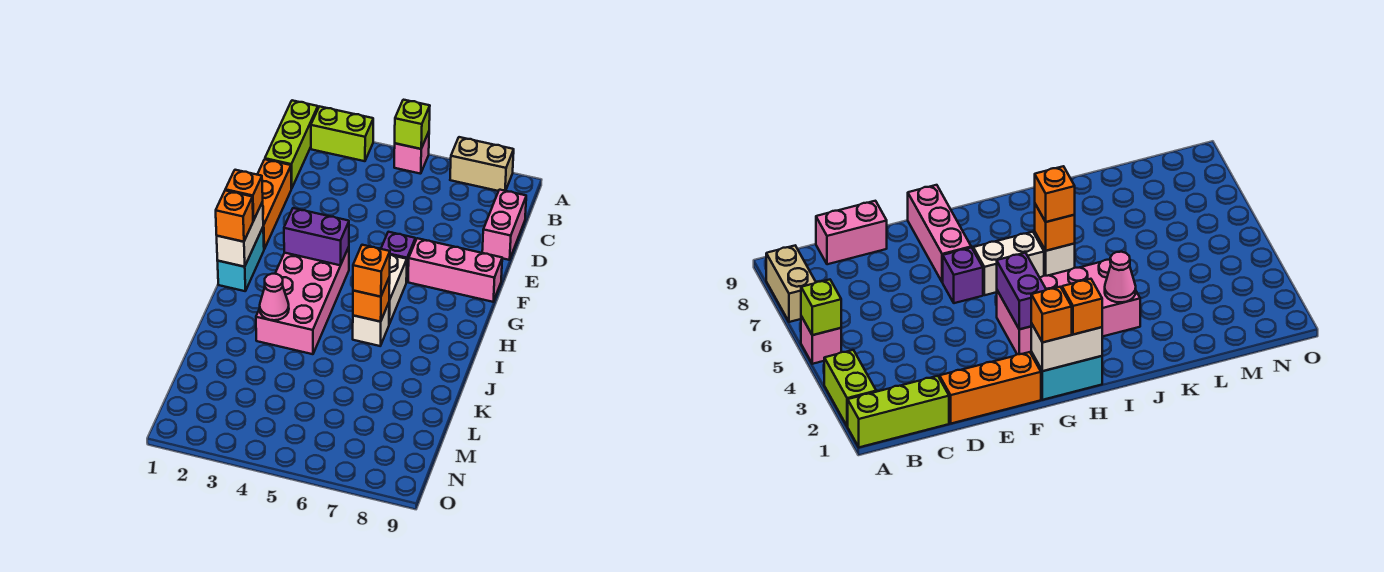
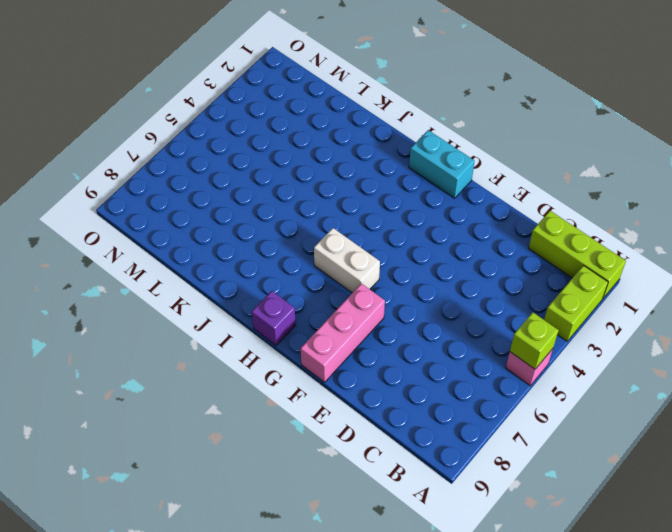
purple 1x1 brick [252,291,296,346] -> purple 1x1 brick moved to [381,232,415,282]
none -> tan 1x2 brick [450,137,514,191]
none -> pink 1x2 brick [482,190,526,260]
none -> orange 1x3 brick [257,159,291,249]

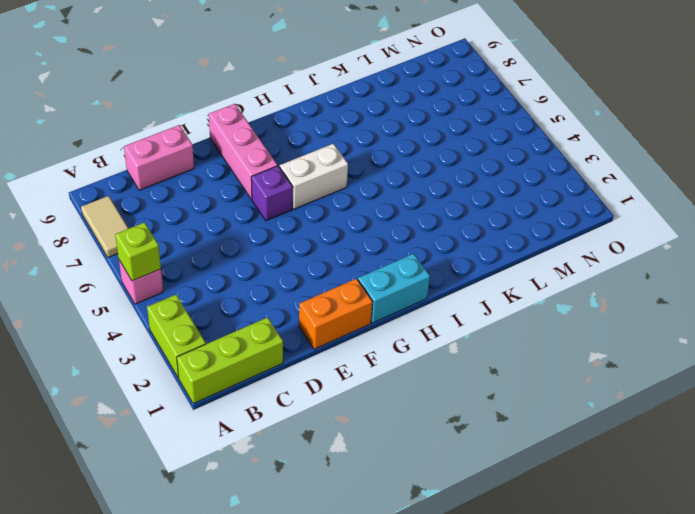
tan 1x2 tile [81,196,129,257] -> tan 1x2 brick [450,137,514,191]
orange 1x2 brick [299,279,373,349] -> orange 1x3 brick [257,159,291,249]
none -> pink 2x4 brick [256,247,349,354]
none -> white 1x1 brick [353,303,389,346]
none -> white 1x2 brick [217,202,263,267]

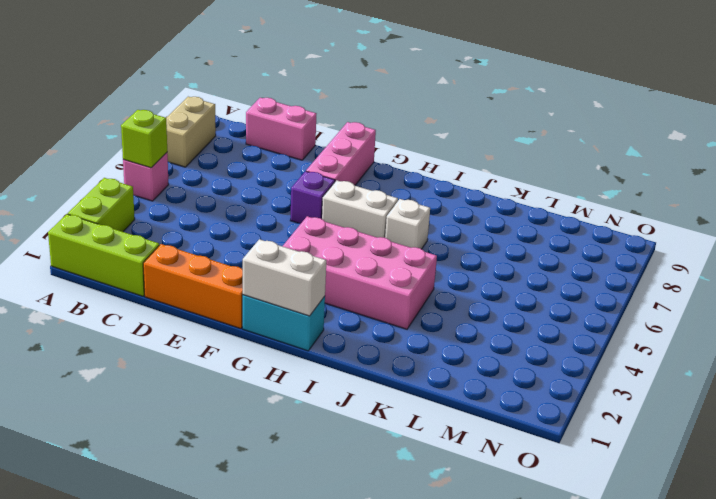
none -> purple 1x2 brick [284,208,349,265]
none -> orange 1x1 brick [353,277,390,322]
none -> pink 1x1 cone [260,274,289,320]

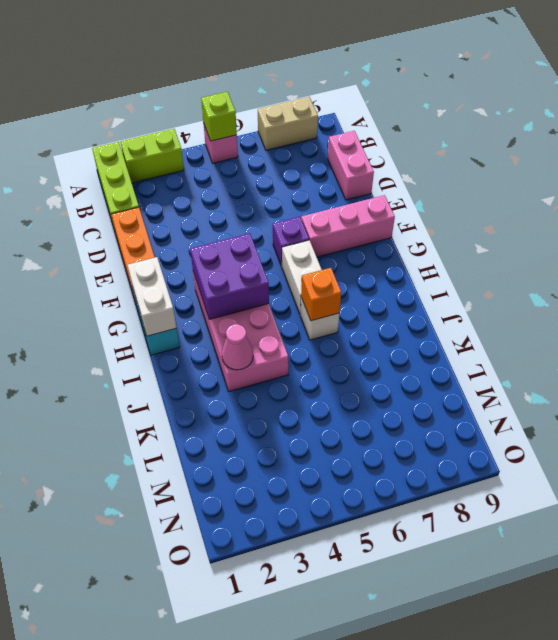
purple 2x2 brick [190,233,269,319] -> purple 1x2 brick [284,208,349,265]
none -> orange 1x1 brick [225,170,263,221]
none -> orange 1x1 brick [216,190,253,242]
none -> orange 1x1 brick [353,245,390,297]

